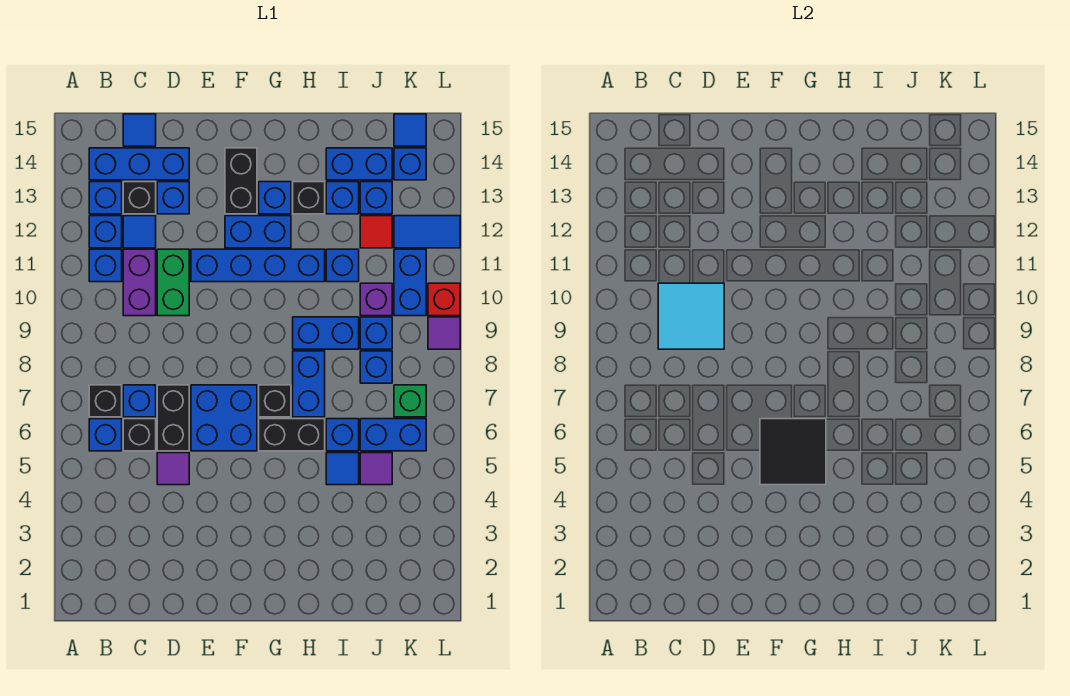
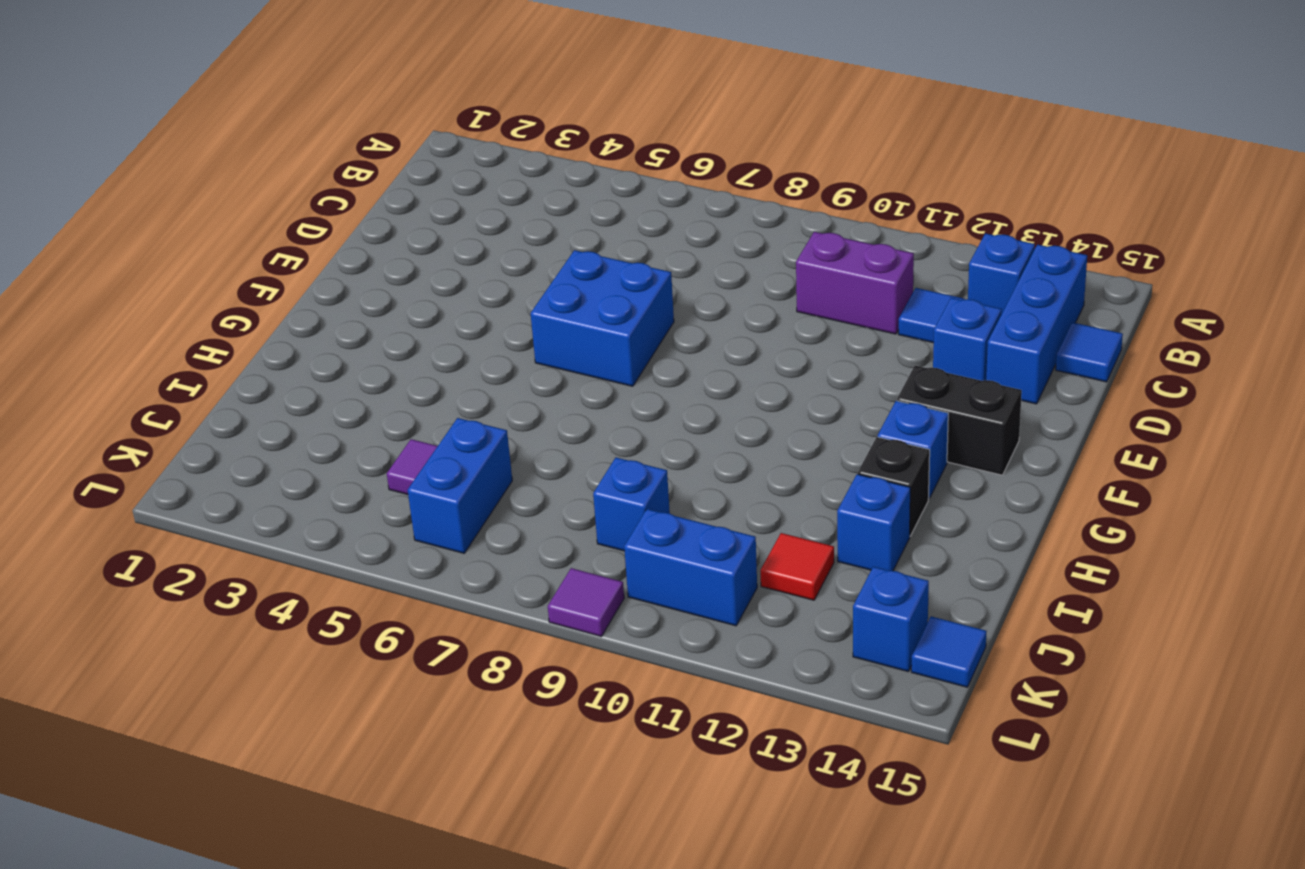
none -> blue 1x1 brick [89,419,122,451]
none -> black 1x1 brick [89,385,122,417]
none -> blue 1x1 brick [89,249,122,282]
none -> blue 1x1 brick [89,216,122,248]

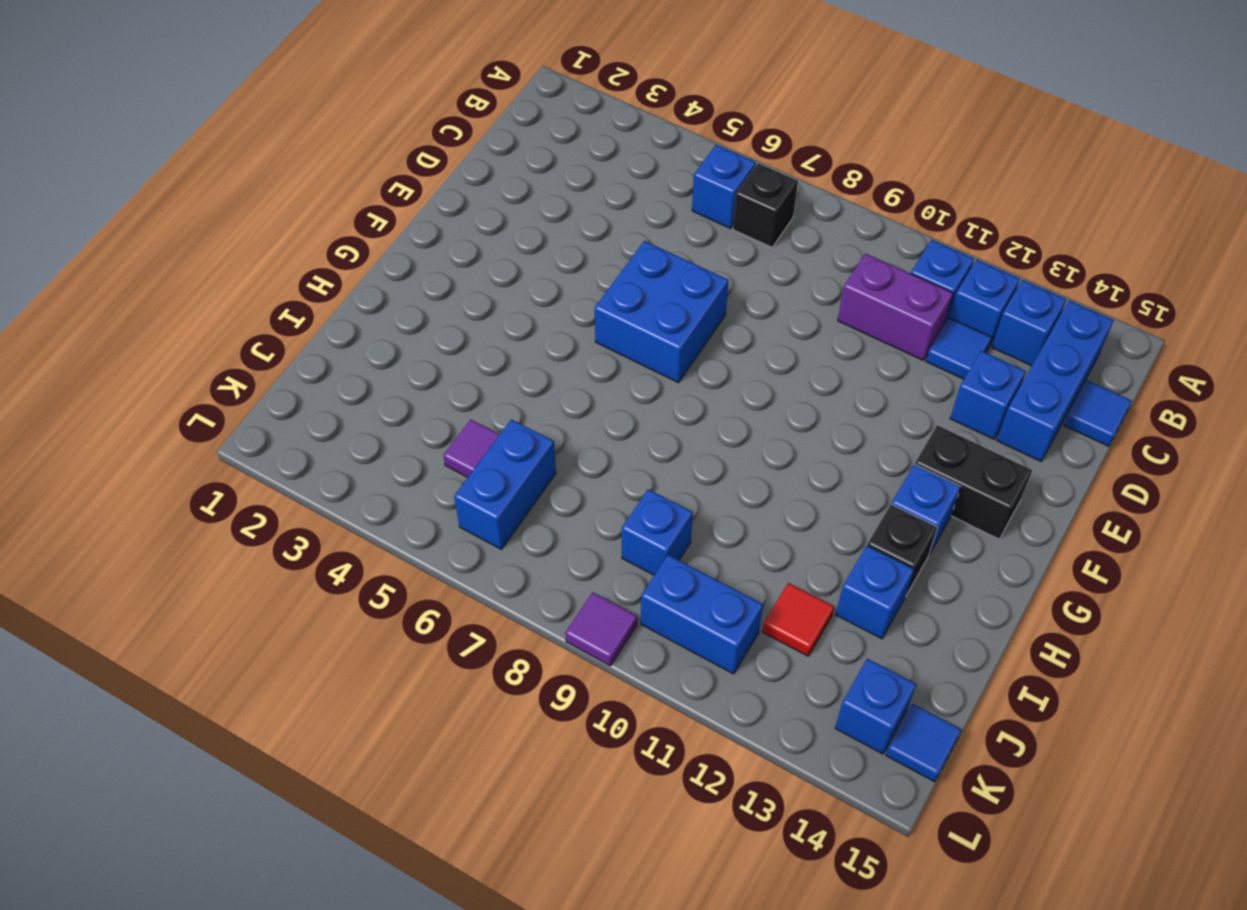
none -> black 1x1 brick [123,419,156,451]
none -> blue 1x1 brick [123,385,156,417]
none -> black 1x1 brick [123,182,156,214]
none -> purple 1x1 tile [157,453,189,485]

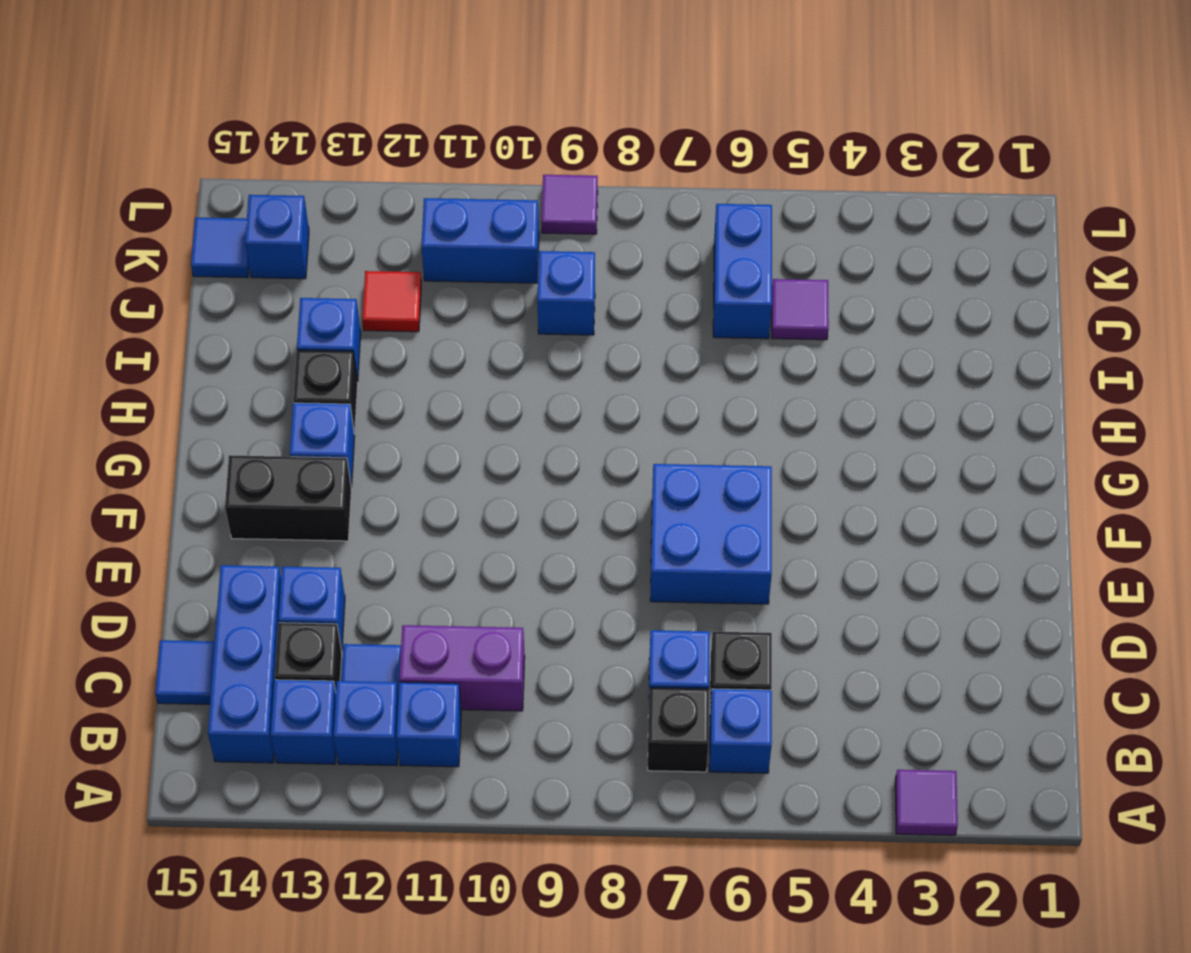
purple 1x1 tile [895,770,958,835] -> purple 1x1 tile moved to [157,453,189,485]
none -> black 1x2 brick [157,385,189,451]
none -> green 1x2 brick [157,249,189,316]
none -> blue 1x4 brick [191,249,325,282]
none -> blue 1x2 brick [225,216,291,248]

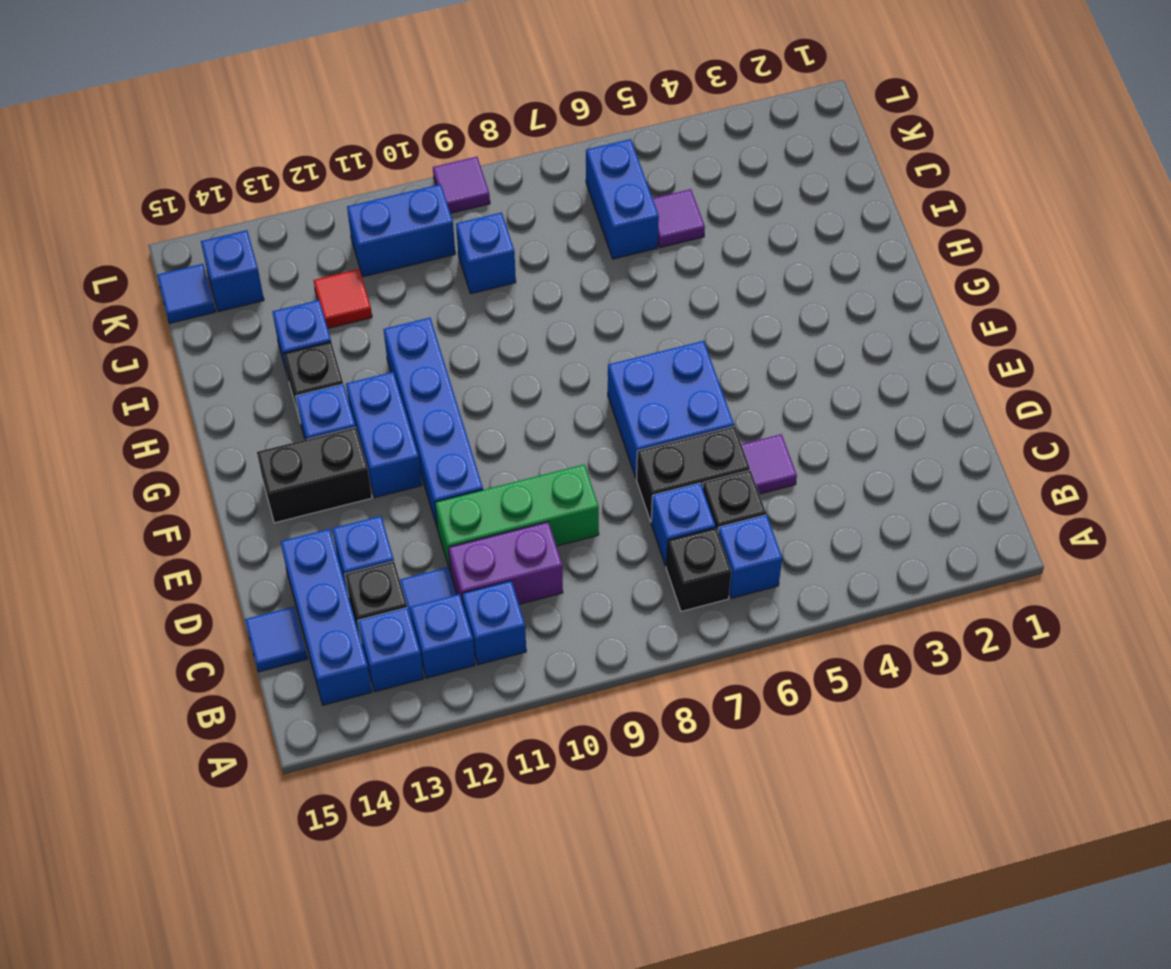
green 1x3 brick [435,464,599,573] -> green 1x2 brick [157,249,189,316]
none -> black 1x2 brick [259,419,325,451]
none -> black 1x1 brick [259,385,291,417]
none -> blue 1x2 brick [293,351,325,417]
none -> blue 1x2 brick [293,317,359,349]

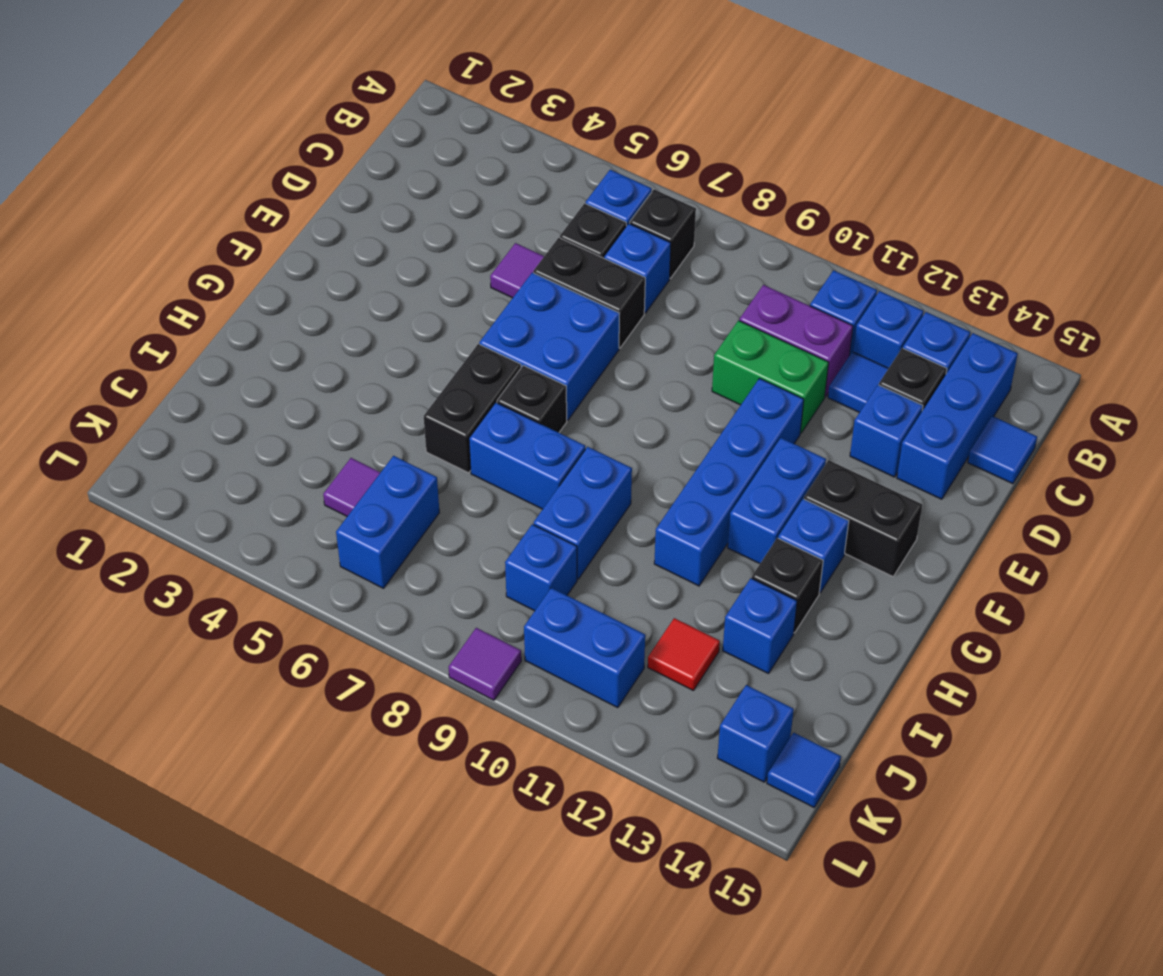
none -> blue 1x1 tile [326,453,359,485]
none -> blue 1x1 brick [326,419,359,451]
none -> blue 1x1 brick [326,249,359,282]
none -> blue 1x2 brick [326,148,392,180]

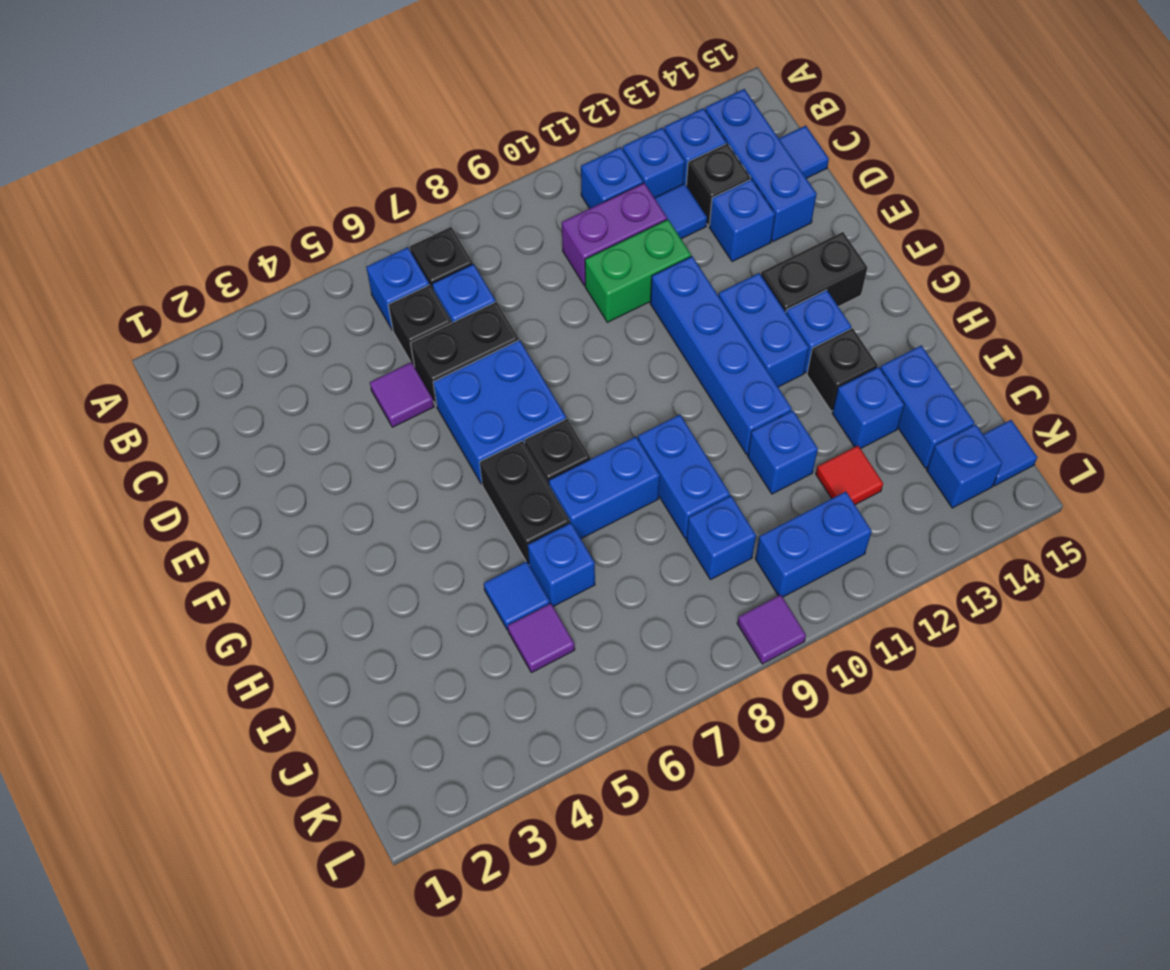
none -> blue 1x2 brick [360,419,426,451]
none -> blue 1x1 brick [360,351,392,383]
none -> purple 1x1 brick [360,283,392,316]
none -> blue 1x1 brick [360,182,392,214]

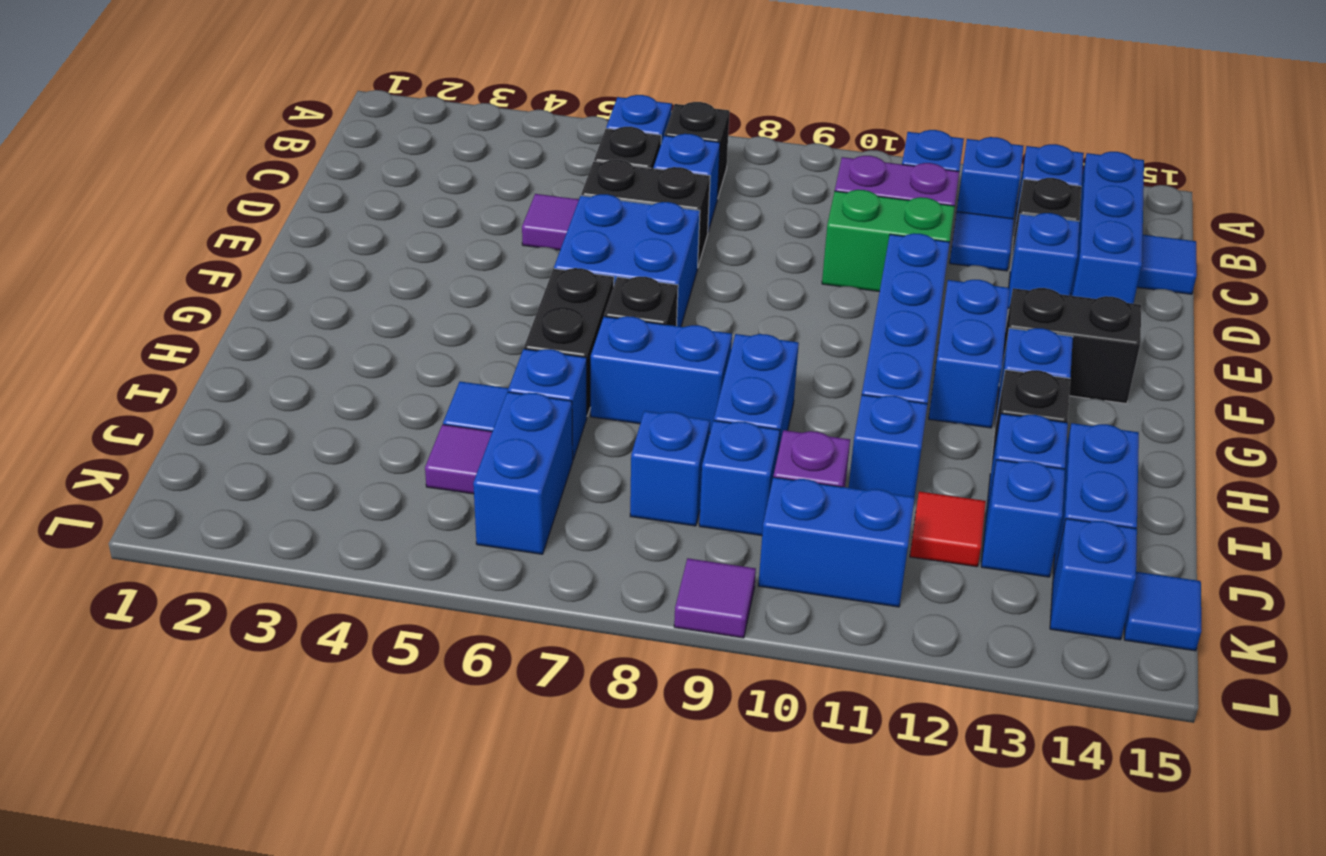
none -> green 1x1 brick [394,385,426,417]
none -> blue 1x2 tile [394,216,460,248]
none -> red 1x1 brick [428,283,460,316]
none -> cyan 2x2 tile [658,283,724,349]

